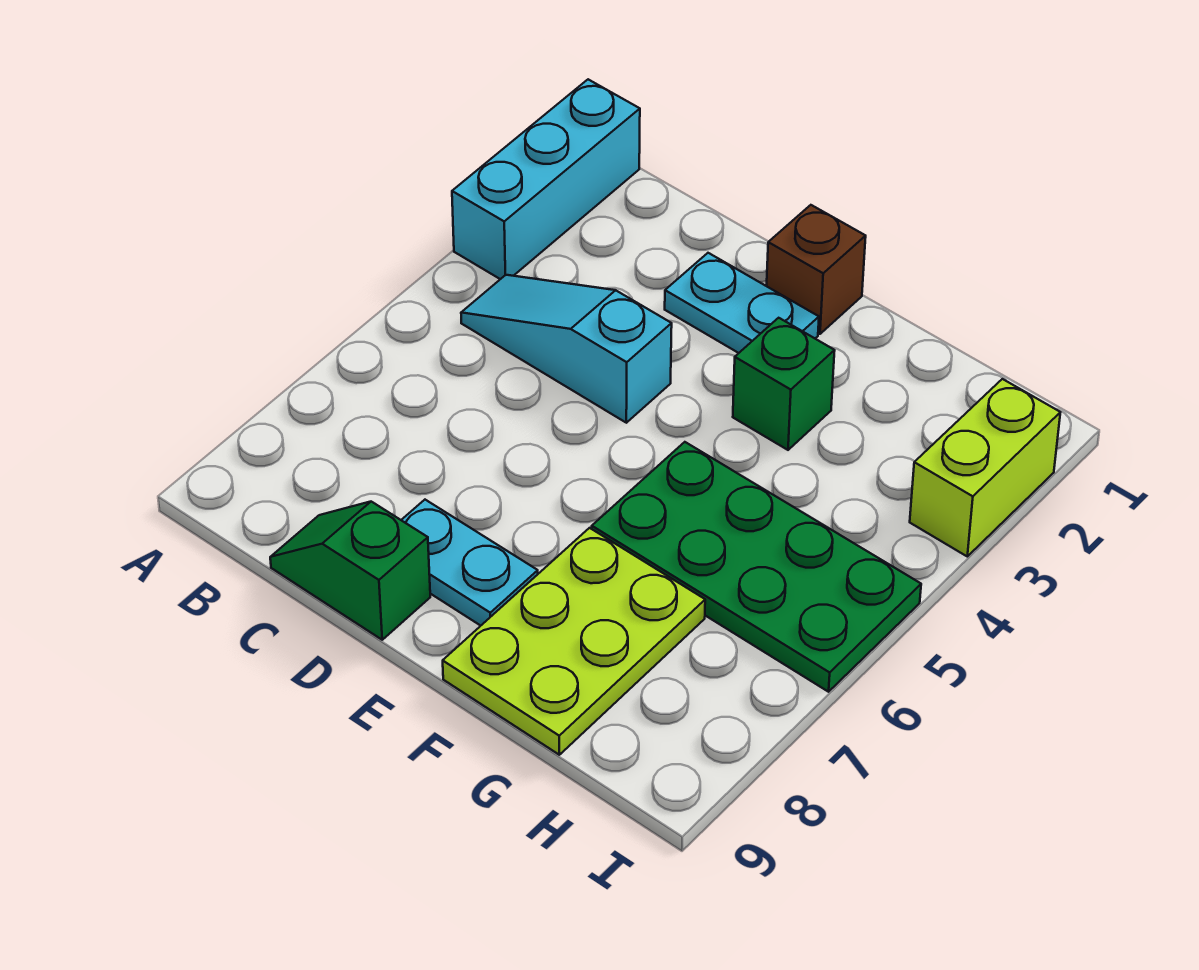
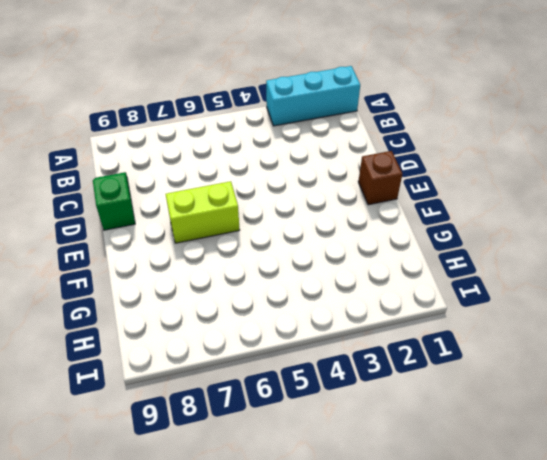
lime 1x2 brick [166,181,240,243] -> lime 1x2 brick moved to [910,379,1060,556]
none -> cyan 1x3 slope [461,275,672,423]
none -> cyan 1x2 plate [665,253,819,353]

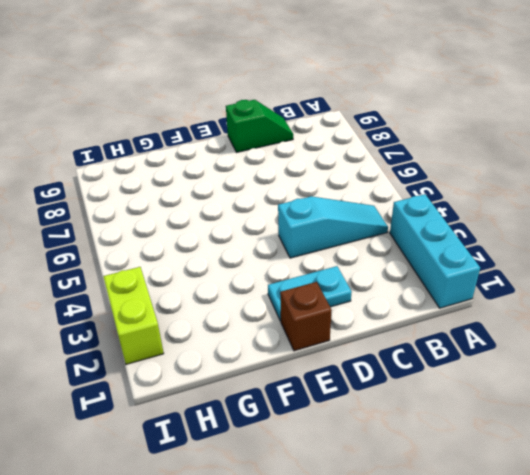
none -> cyan 1x2 plate [402,500,538,626]
none -> green 1x1 brick [733,318,835,450]

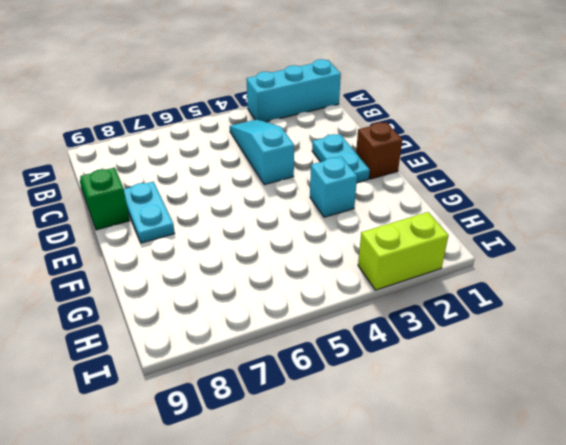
cyan 1x1 brick [310,157,357,217] -> green 1x1 brick [733,318,835,450]
none -> green 2x4 plate [592,442,921,692]
none -> lime 2x3 plate [443,528,705,755]

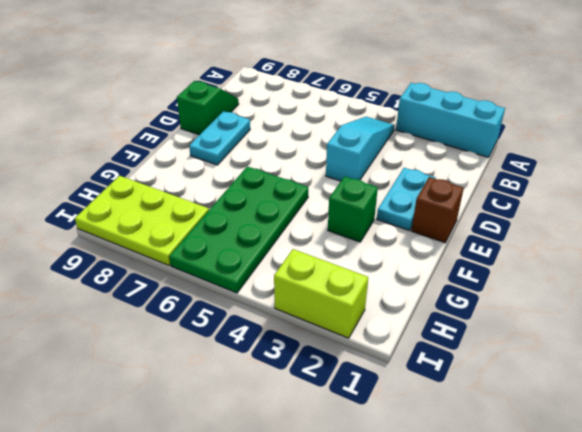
lime 2x3 plate [75,176,209,265] -> lime 2x3 plate moved to [443,528,705,755]

